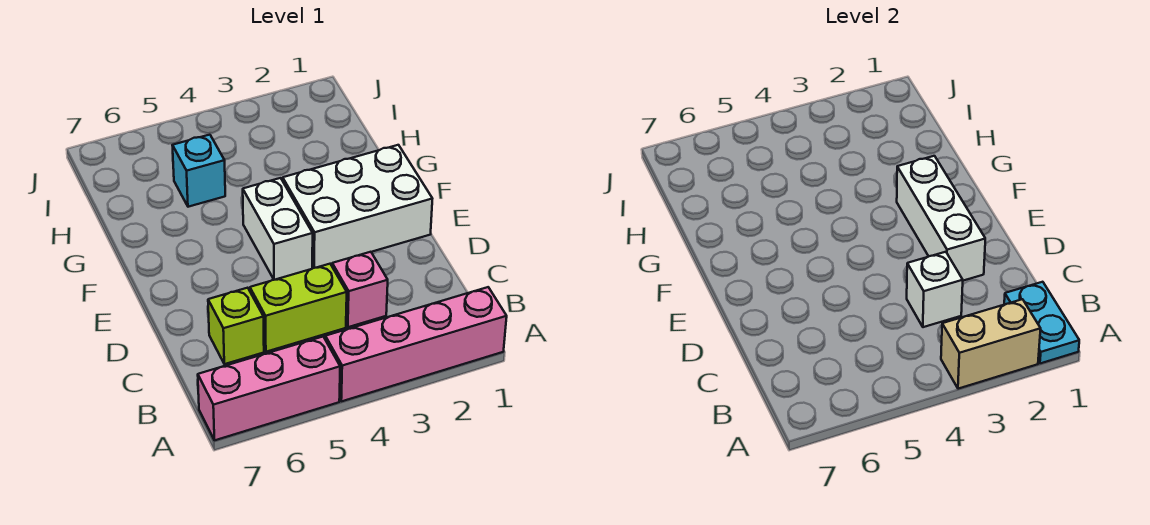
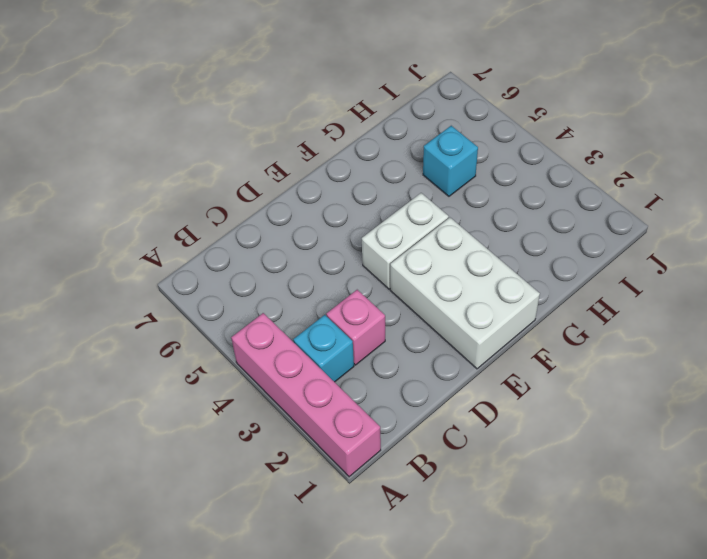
cyan 1x1 brick [293,315,354,382] -> none
none -> pink 1x3 brick [198,337,340,440]
none -> lime 1x2 brick [250,264,347,352]
none -> lime 1x1 brick [208,288,264,364]

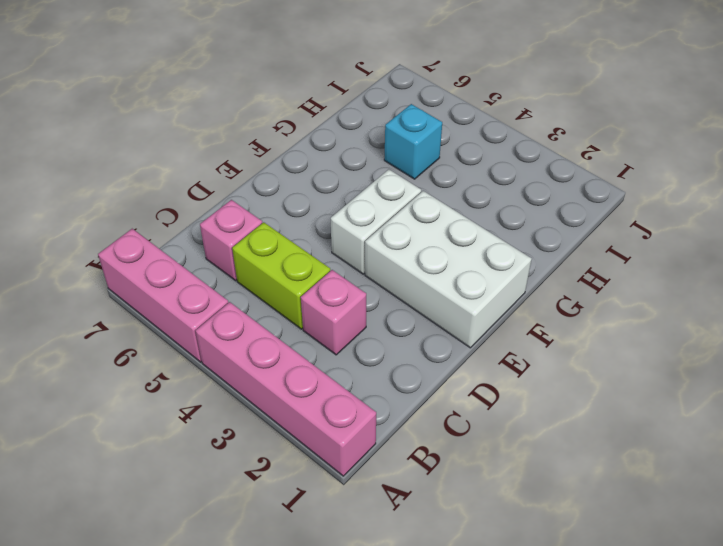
pink 1x1 brick [200,200,262,281] -> lime 1x1 brick [208,288,264,364]
none -> cyan 1x2 plate [1004,282,1079,363]
none -> tan 1x2 brick [941,299,1041,389]
none -> white 1x1 brick [907,252,963,327]

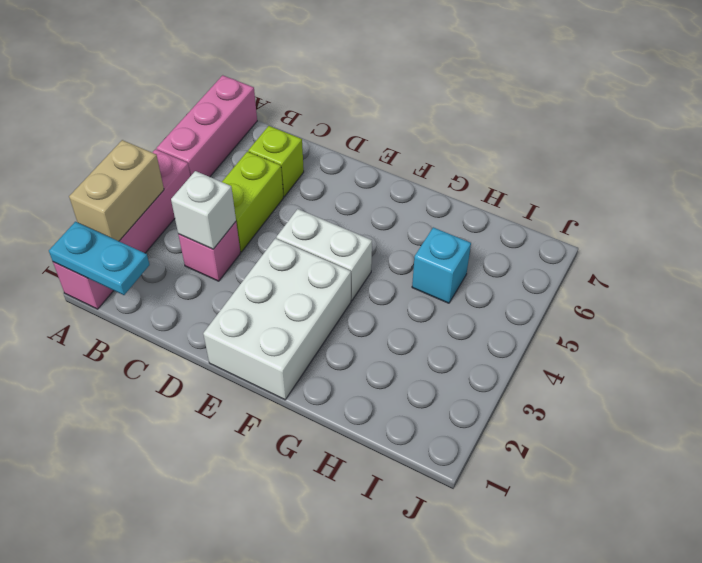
none -> white 1x3 brick [897,156,985,281]

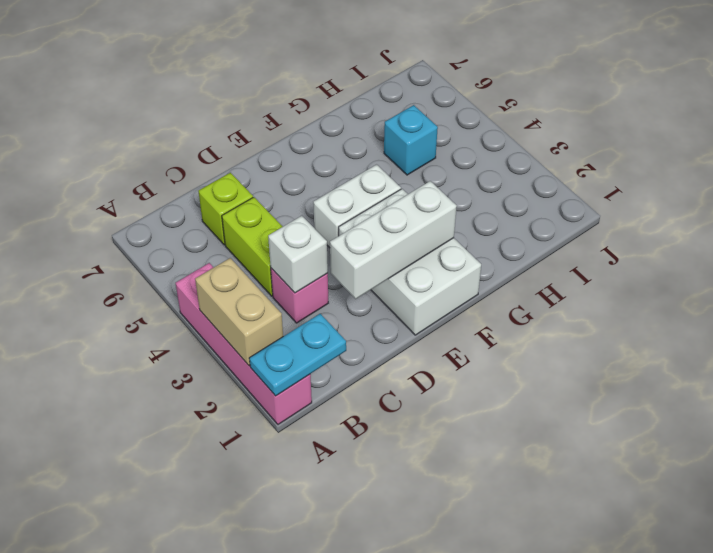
none -> pink 1x3 brick [198,337,340,440]

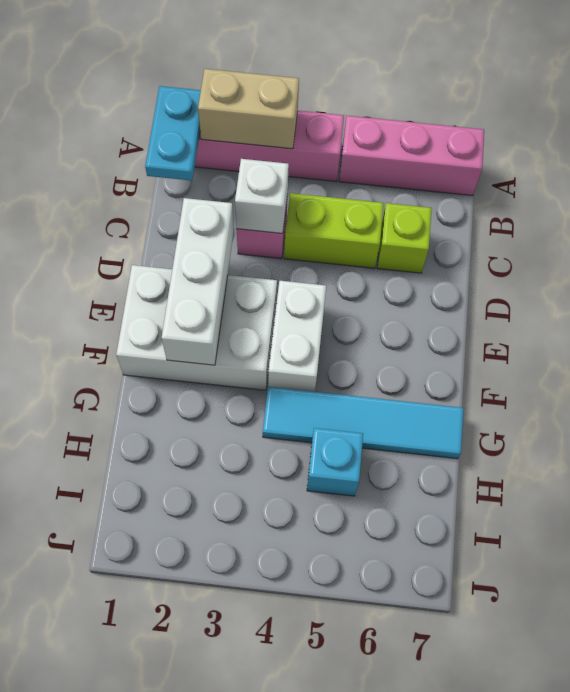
cyan 1x4 tile [263,387,464,459] -> none

